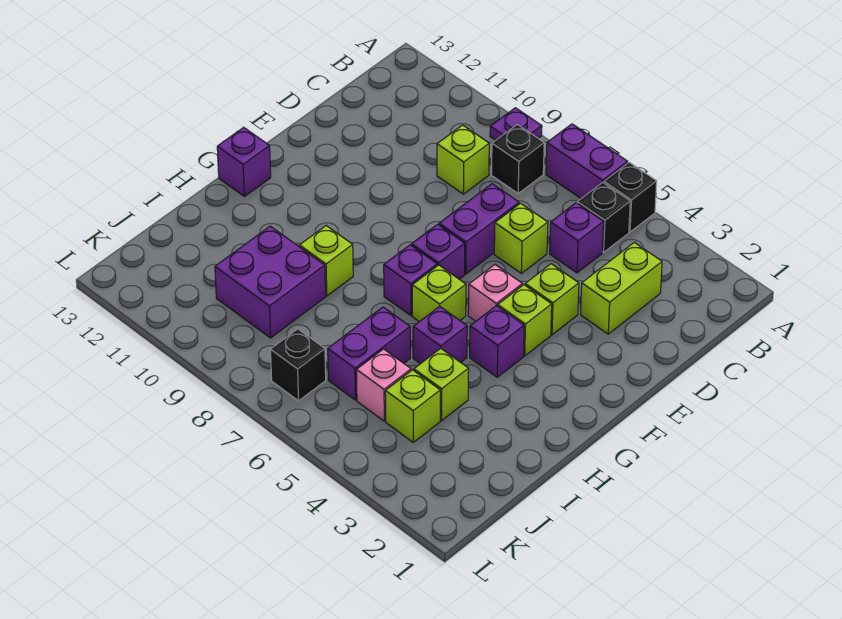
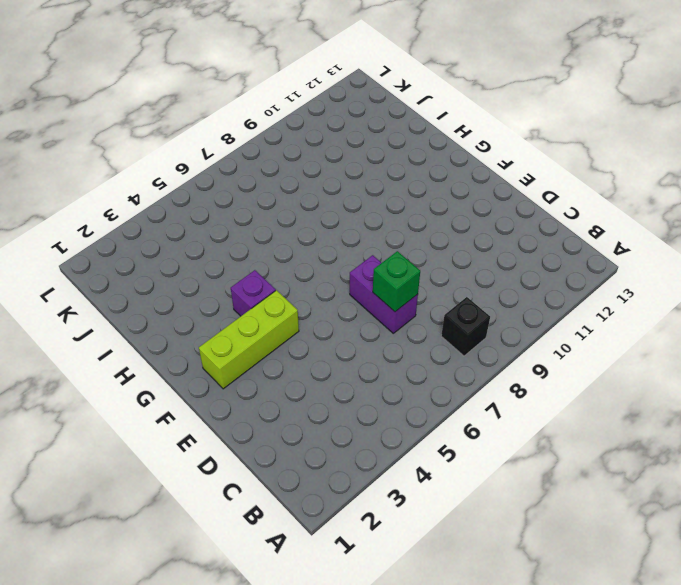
green 1x1 brick [373,251,420,312] -> none
lime 1x3 brick [199,290,299,389] -> lime 1x1 brick [498,285,552,356]
none -> black 1x1 brick [604,162,657,232]
none -> purple 1x2 brick [546,124,628,198]
none -> purple 1x1 plate [490,108,542,140]

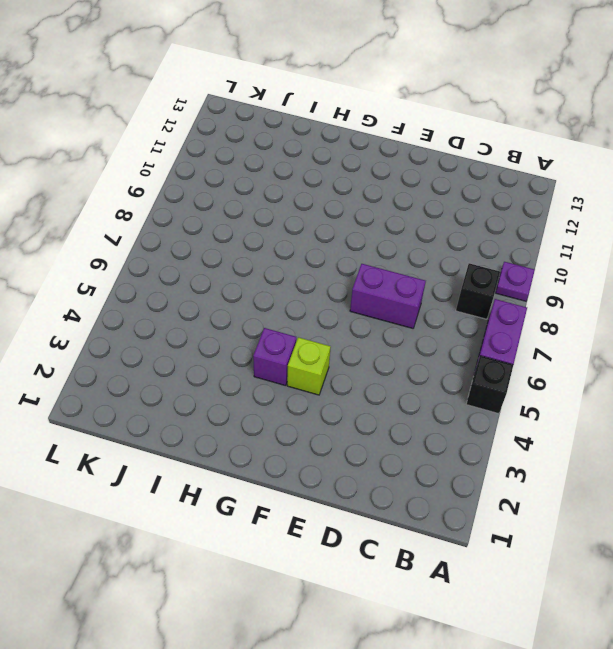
none -> black 1x1 brick [577,183,630,252]
none -> lime 1x2 brick [581,242,662,334]
none -> purple 1x1 brick [550,203,604,273]

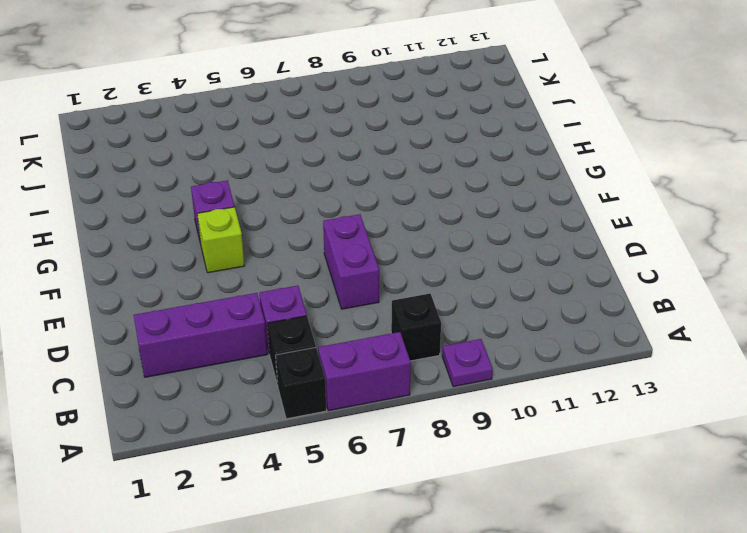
purple 1x3 brick [134,293,267,377] -> lime 1x2 brick [581,242,662,334]
none -> lime 1x1 brick [437,125,489,194]
none -> lime 1x1 brick [494,203,548,273]
none -> lime 1x1 brick [525,264,579,335]

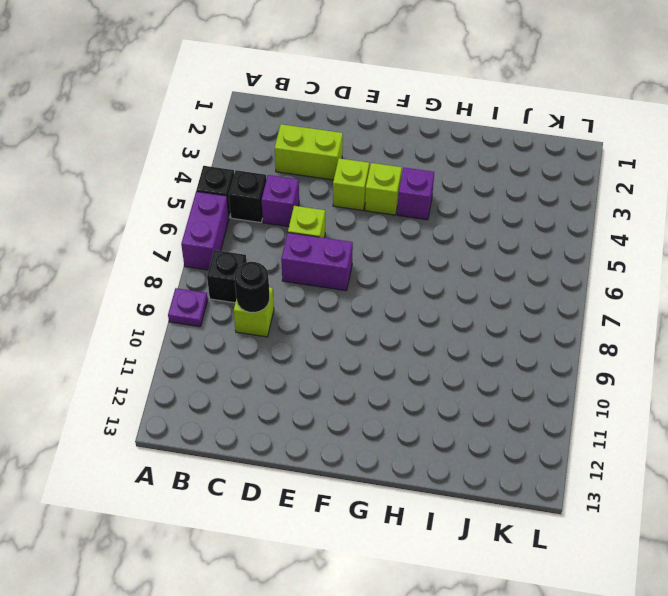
black 1x1 round brick [235,262,270,312] -> none
none -> pink 1x1 brick [468,265,522,321]
none -> purple 1x1 brick [412,224,465,279]
none -> lime 1x1 brick [412,265,466,322]

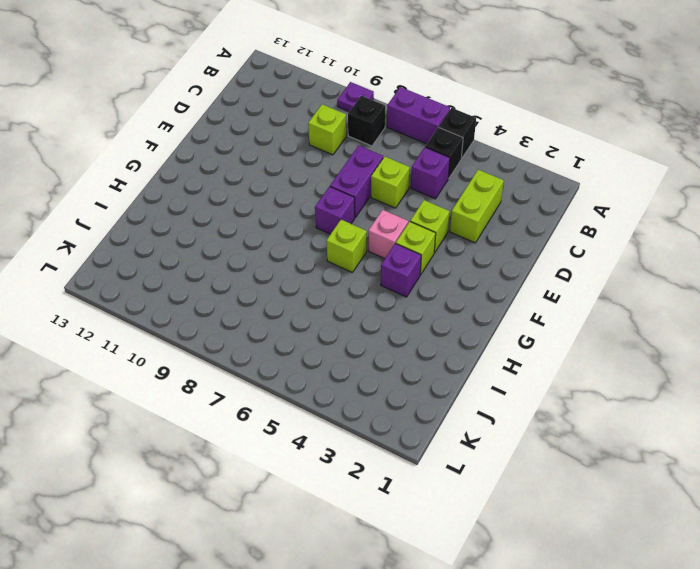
none -> purple 1x1 brick [384,245,437,316]
none -> purple 1x1 brick [217,127,271,196]
none -> purple 1x1 brick [413,306,467,364]

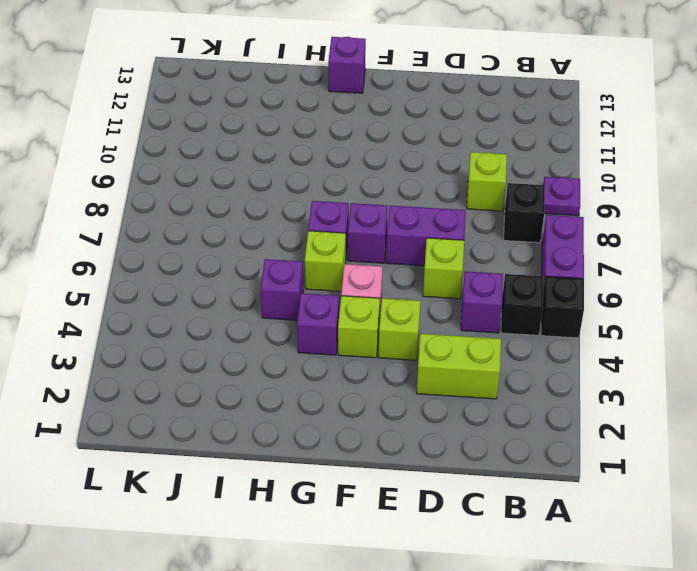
none -> lime 1x1 brick [299,226,353,296]
none -> lime 1x1 brick [414,348,469,421]
none -> purple 1x2 brick [328,307,410,400]

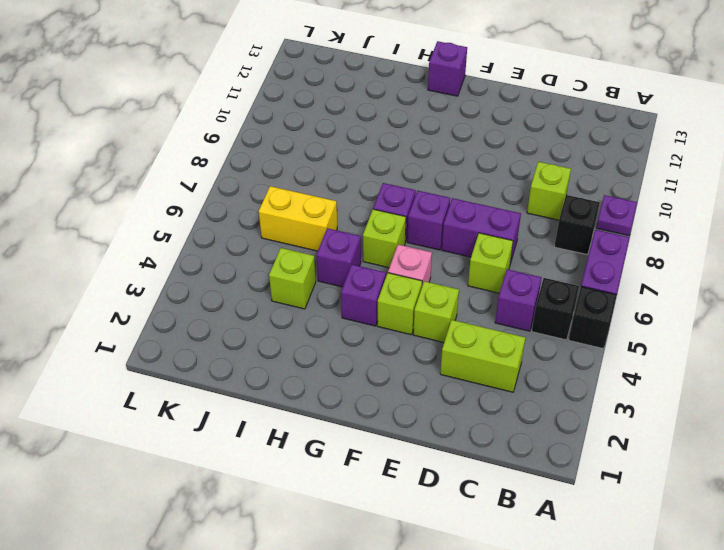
yellow 1x2 brick [259,186,337,251] -> purple 1x2 brick [328,307,410,400]
none -> lime 1x1 brick [299,226,353,296]
none -> purple 2x2 brick [215,226,325,338]
none -> lime 1x1 brick [385,370,440,442]

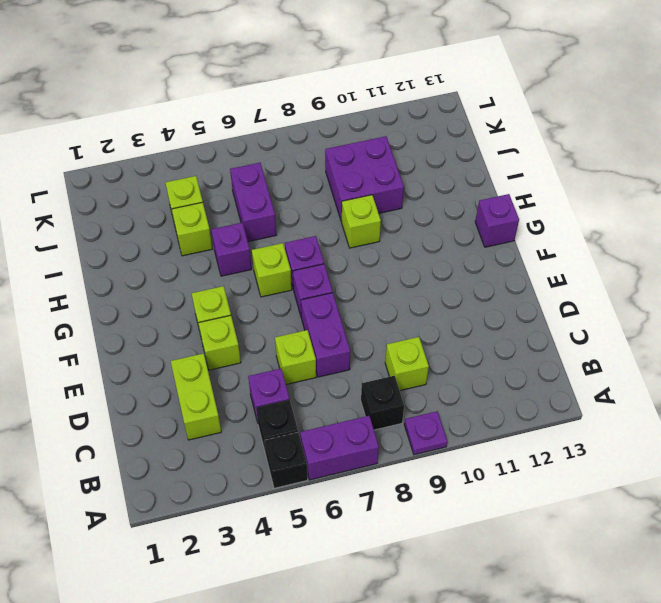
none -> pink 1x1 brick [468,265,522,321]
none -> purple 1x1 brick [470,306,524,377]
none -> pink 1x1 brick [356,349,411,421]

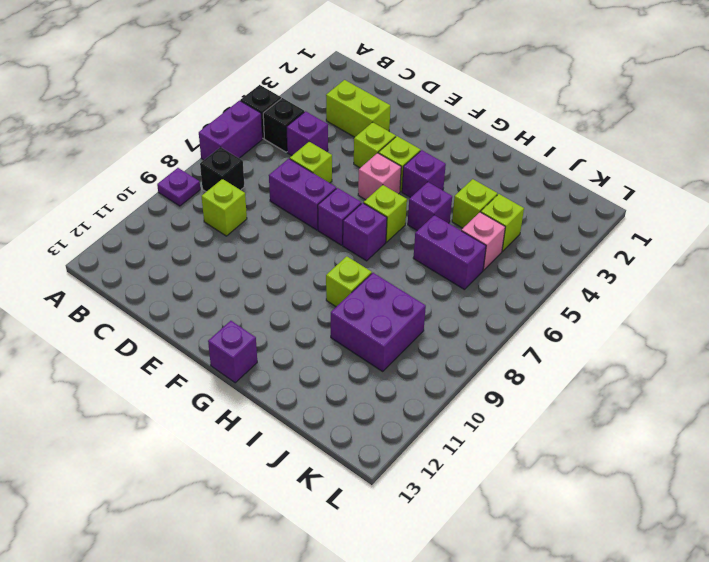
none -> black 1x1 brick [271,329,326,401]

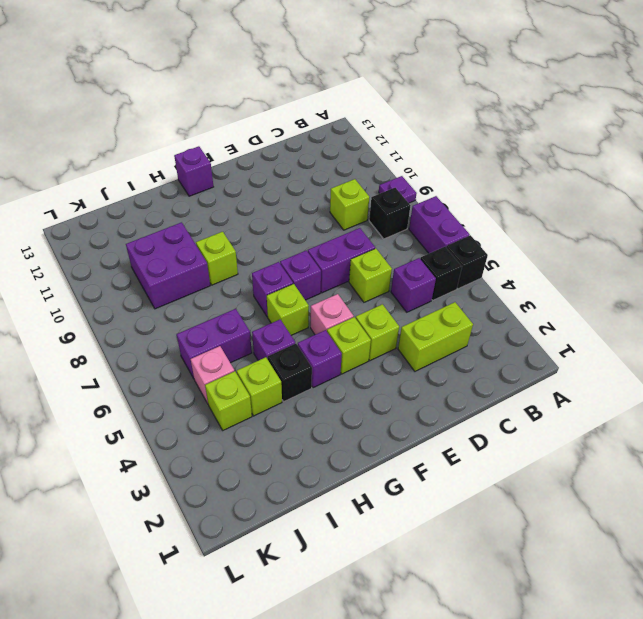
black 1x1 brick [268,344,312,401] -> black 1x1 brick moved to [271,329,326,401]

